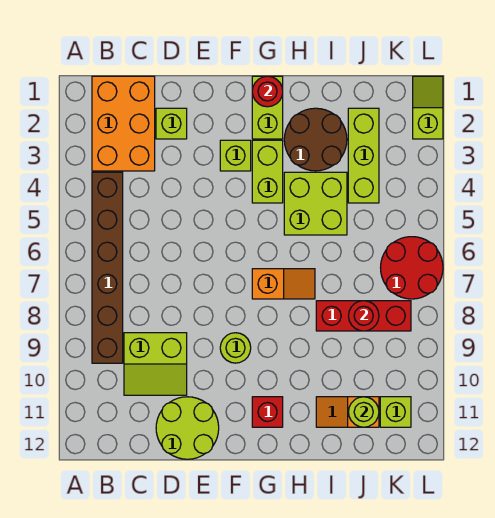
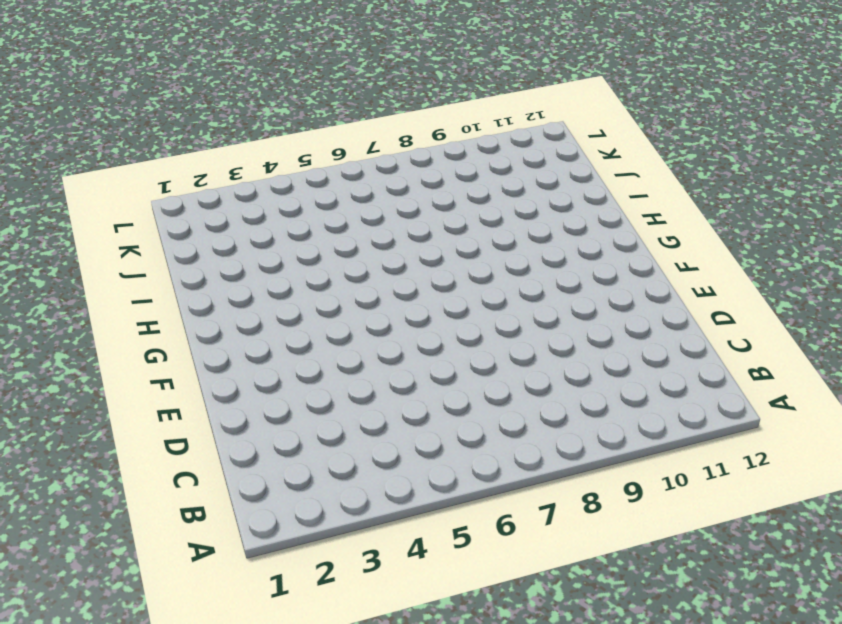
none -> orange 2x3 brick [92,76,155,171]
none -> brown 1x6 brick [92,172,123,363]
none -> lime 2x2 slope [124,333,187,395]

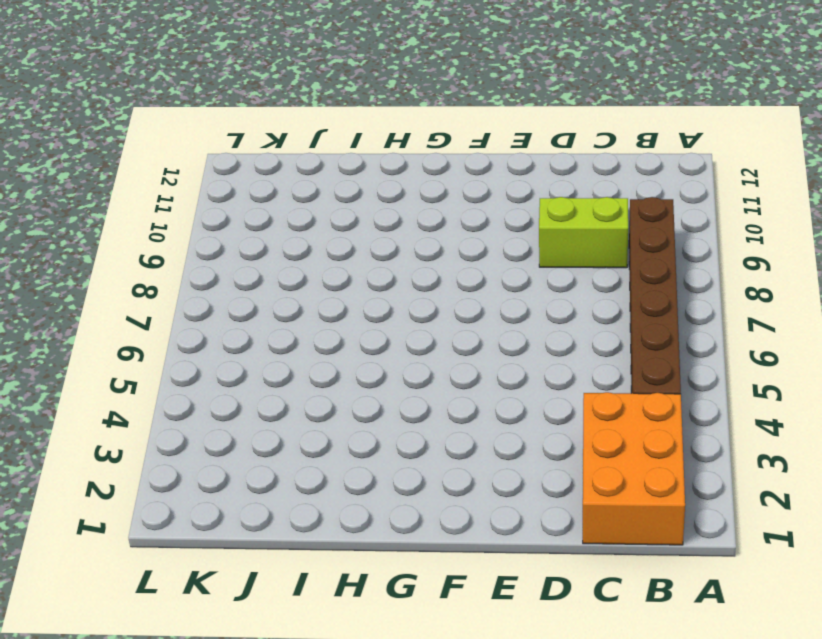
none -> lime 1x1 brick [156,108,187,139]
none -> lime 2x2 round brick [156,397,219,459]
none -> lime 1x1 brick [220,140,251,171]

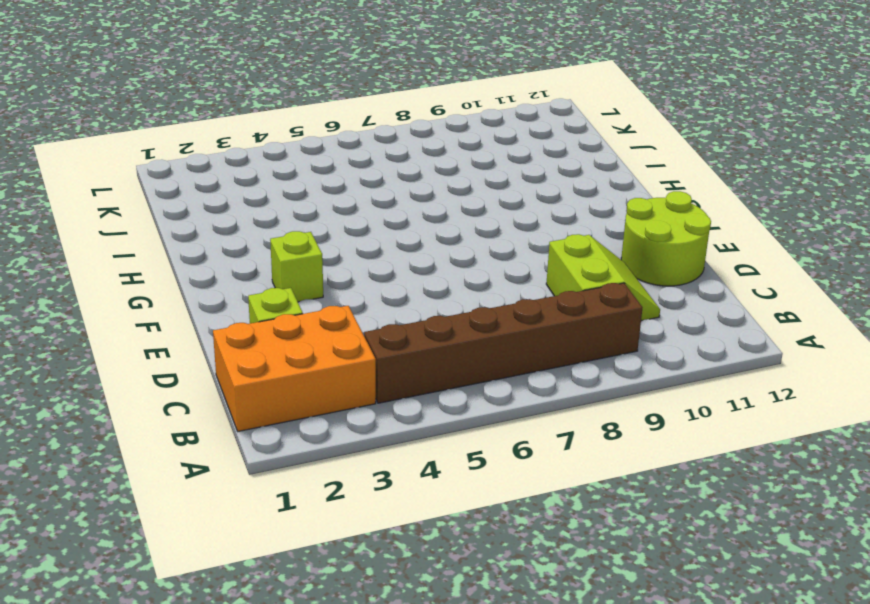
none -> lime 1x1 round brick [220,333,251,363]
none -> lime 1x2 brick [252,76,283,139]
none -> lime 1x2 brick [252,140,283,203]

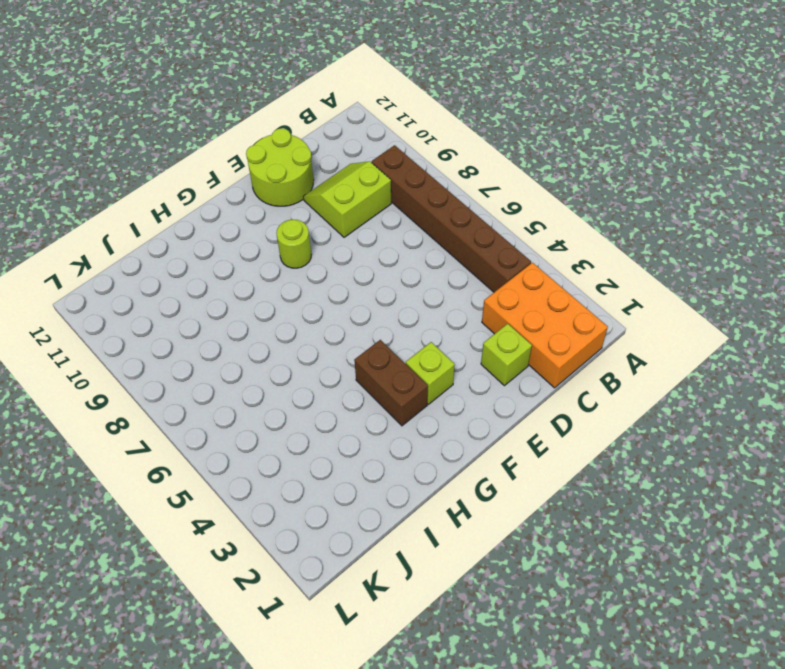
brown 1x2 brick [354,340,428,426] -> lime 1x2 brick [252,140,283,203]
none -> lime 1x2 brick [252,76,283,139]
none -> orange 1x2 slope [252,269,315,299]
none -> red 1x1 brick [252,397,283,427]

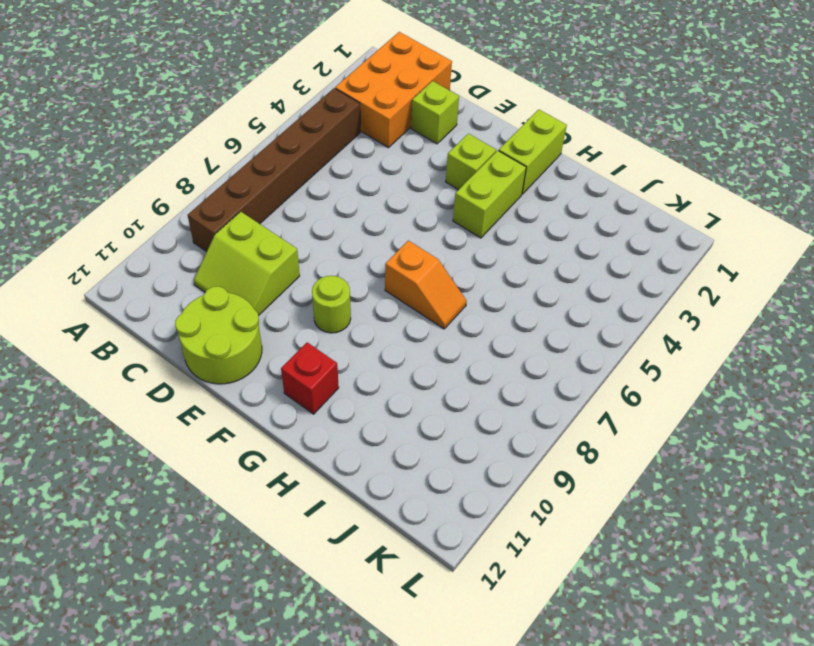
none -> brown 2x2 round brick [284,108,347,171]
none -> lime 2x2 brick [284,172,347,235]
none -> red 1x3 brick [316,301,411,331]

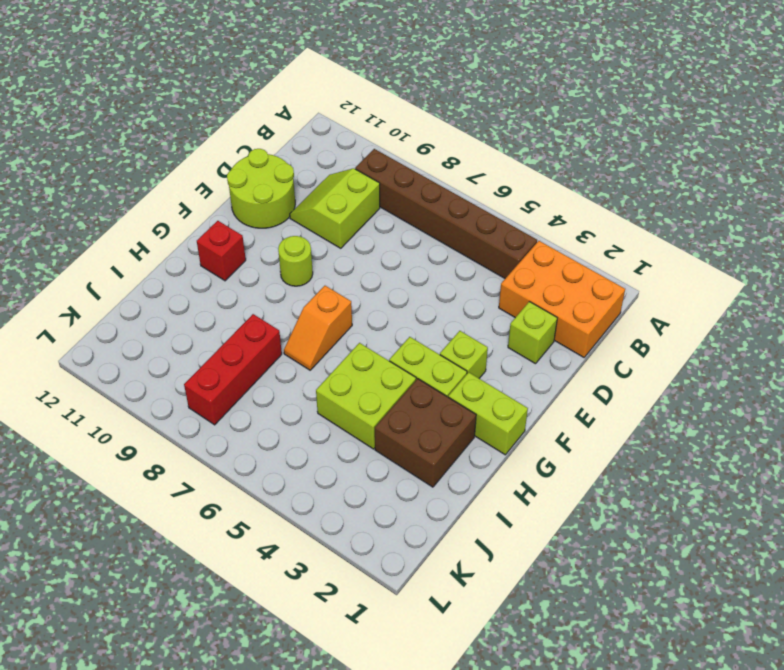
brown 2x2 brick [375,379,476,487] -> brown 2x2 round brick [284,108,347,171]
none -> orange 1x2 slope [316,397,379,427]
none -> lime 1x3 brick [348,108,379,203]
none -> red 2x2 round brick [381,237,443,299]

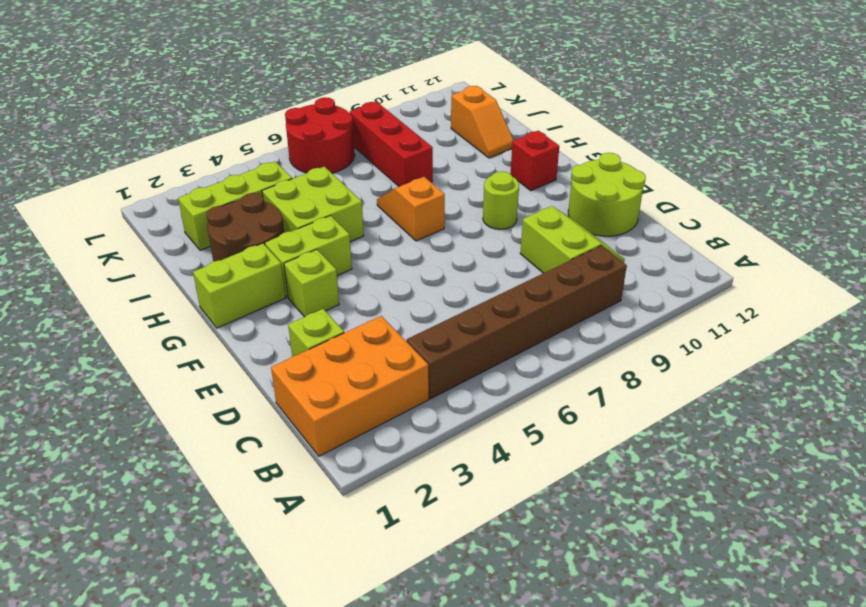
none -> lime 1x1 brick [380,397,411,427]
none -> lime 1x2 slope [413,76,443,139]
none -> red 1x1 round brick [252,76,283,107]

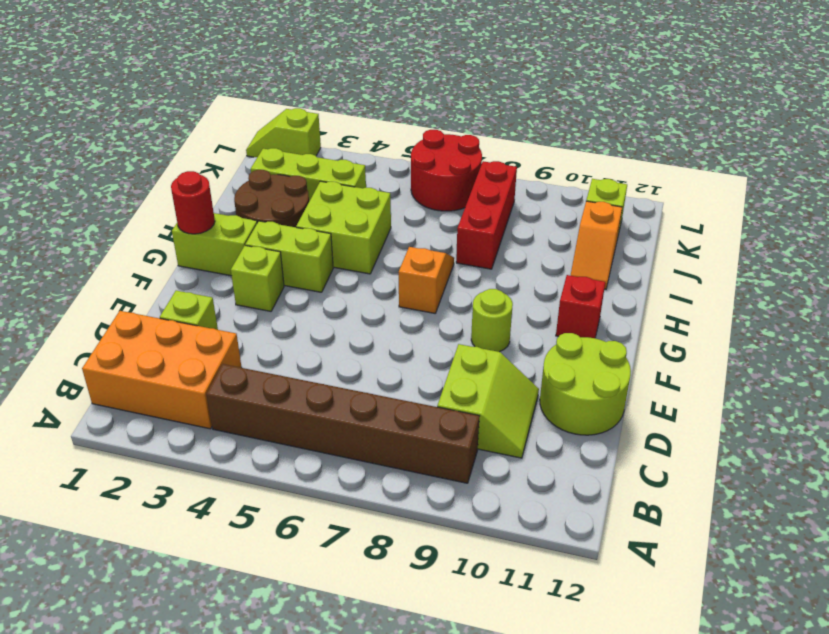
none -> red 1x1 round brick [349,301,379,331]
none -> lime 1x1 round brick [349,397,379,427]

